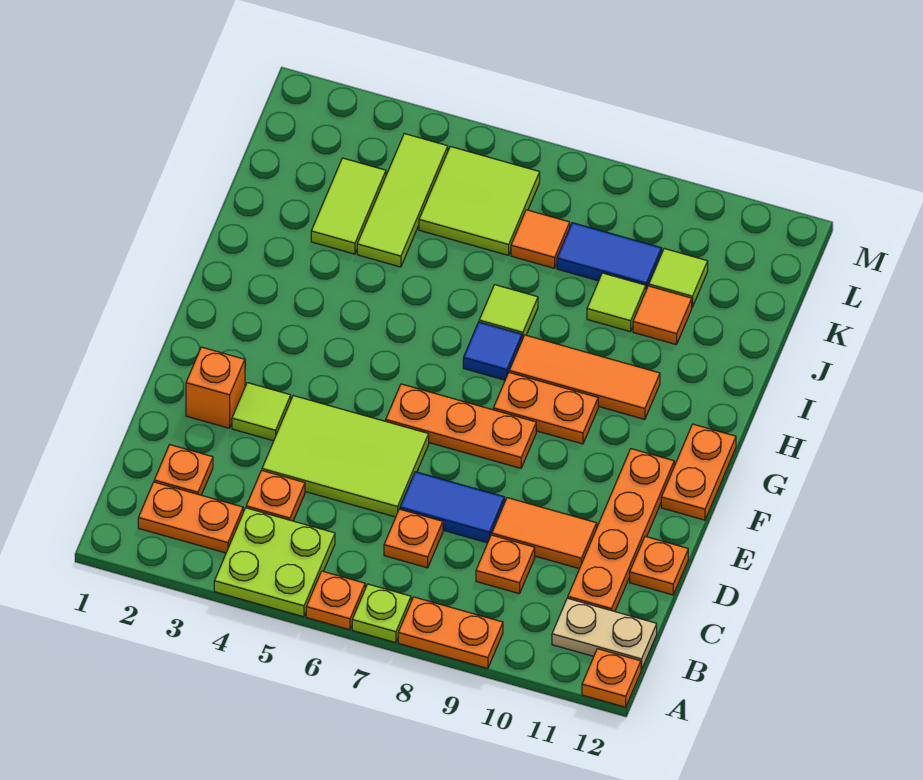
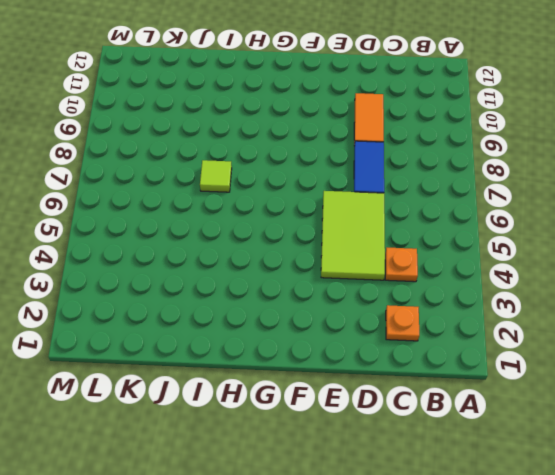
none -> lime 2x2 plate [214,508,335,617]
none -> orange 1x1 plate [306,571,365,630]
none -> lime 1x1 plate [352,584,411,643]
none -> orange 1x2 plate [398,597,503,669]

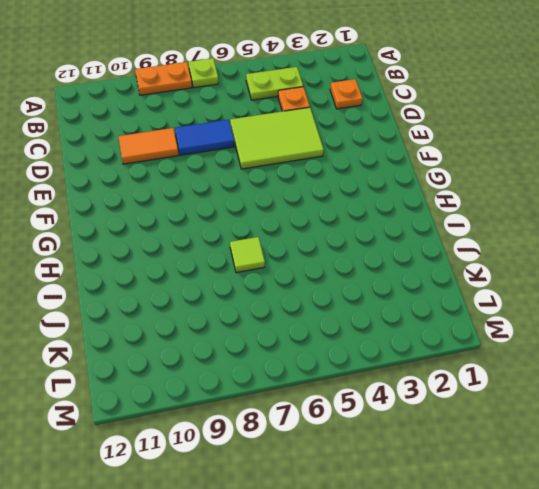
lime 1x2 plate [246,67,303,100] -> lime 2x2 plate [214,508,335,617]
none -> orange 1x1 plate [306,571,365,630]
none -> orange 1x1 plate [582,649,641,707]
none -> orange 1x2 plate [138,482,243,553]
none -> tan 1x2 plate [552,598,657,670]

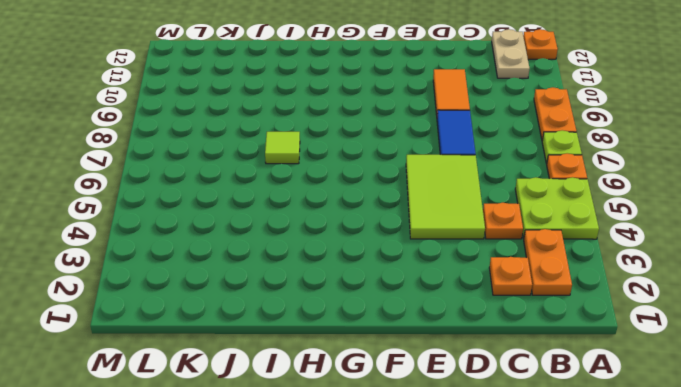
none -> orange 1x1 plate [384,509,443,568]
none -> orange 1x1 plate [476,535,535,594]
none -> orange 1x4 plate [568,449,674,612]
none -> orange 1x1 plate [630,536,688,595]

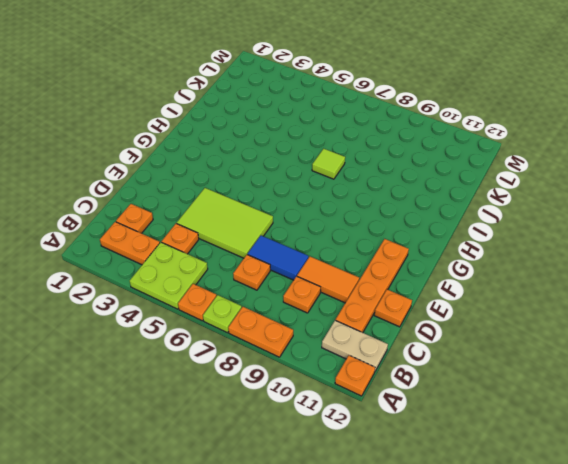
none -> orange 1x1 brick [186,347,245,428]
none -> lime 1x1 tile [232,383,291,441]
none -> orange 1x3 plate [386,384,536,468]
none -> orange 1x2 plate [661,424,736,520]

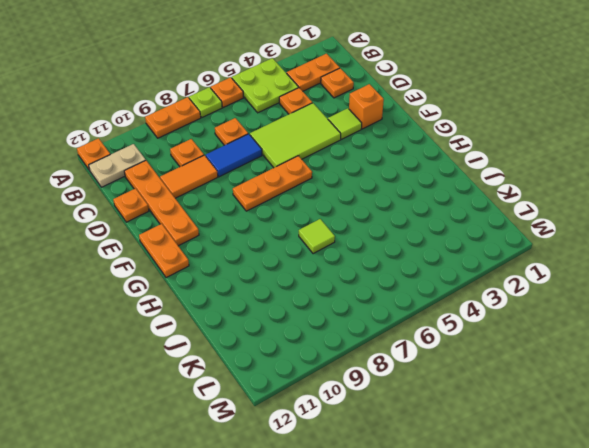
none -> orange 1x2 plate [493,373,598,444]
none -> blue 1x1 tile [463,322,522,380]
none -> orange 1x3 tile [509,335,660,419]
none -> lime 1x2 tile [311,158,386,254]

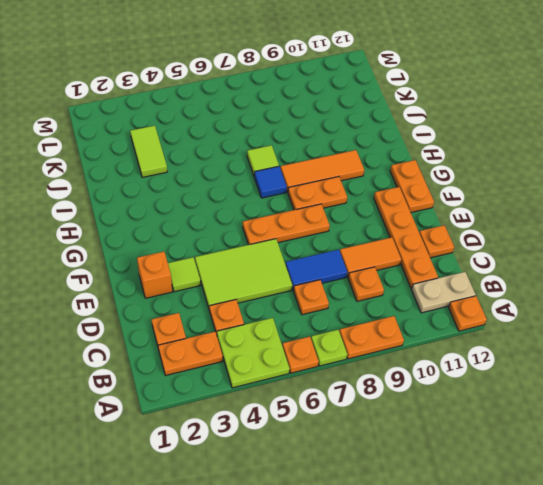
none -> lime 1x3 tile [357,134,448,267]
none -> lime 1x1 tile [587,273,646,332]
none -> orange 1x1 tile [633,286,692,345]
none -> lime 2x2 tile [419,147,540,255]

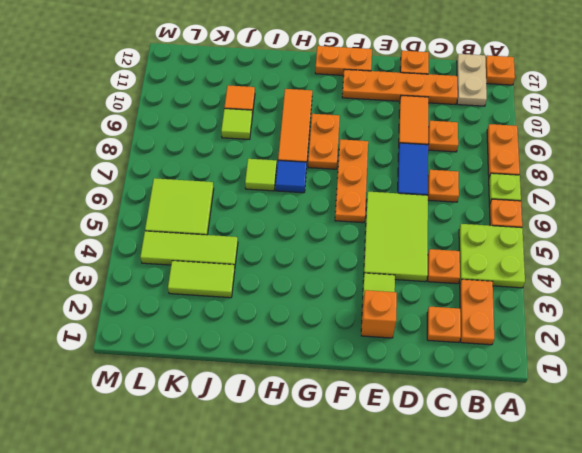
none -> orange 1x1 tile [511,210,570,268]
none -> blue 1x2 tile [557,223,662,289]
none -> lime 1x1 tile [649,249,708,307]

